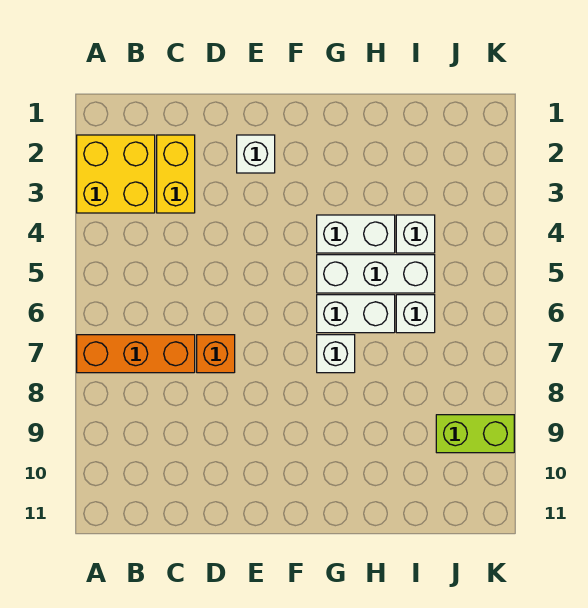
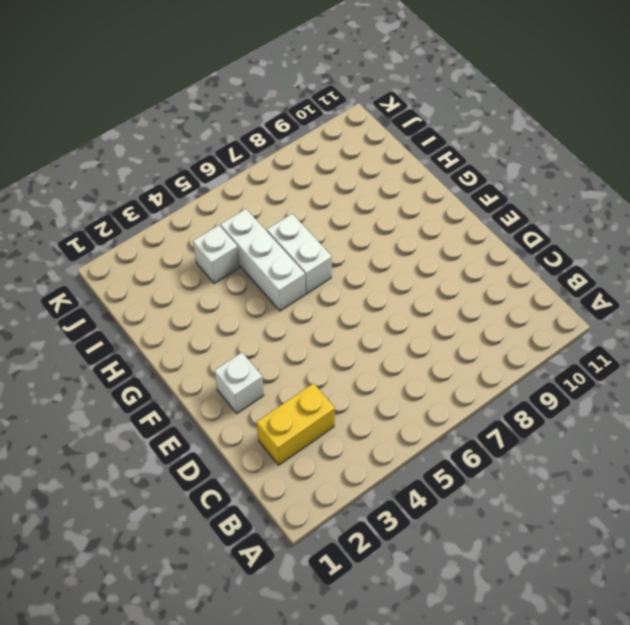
none -> yellow 2x2 brick [77,135,155,213]
none -> orange 1x3 brick [77,335,195,373]
none -> orange 1x1 brick [197,335,235,373]

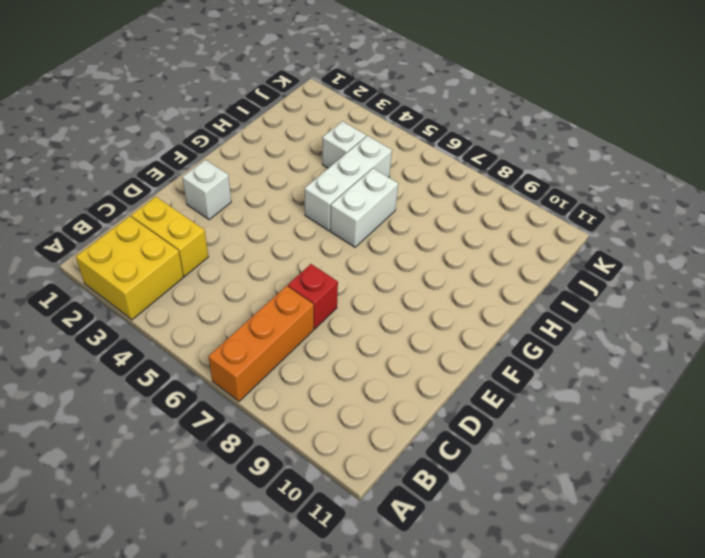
red 1x1 brick [288,264,338,329] -> orange 1x1 brick [197,335,235,373]
none -> white 1x2 brick [317,215,395,253]
none -> white 1x1 brick [317,335,355,373]
none -> white 1x1 brick [396,295,435,333]

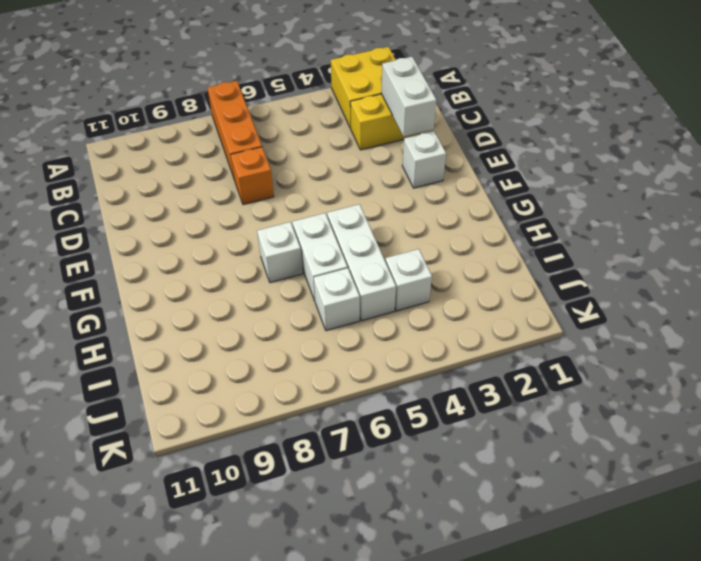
white 1x2 brick [381,57,436,137] -> white 1x2 brick moved to [317,215,395,253]
none -> lime 1x2 brick [436,415,514,453]

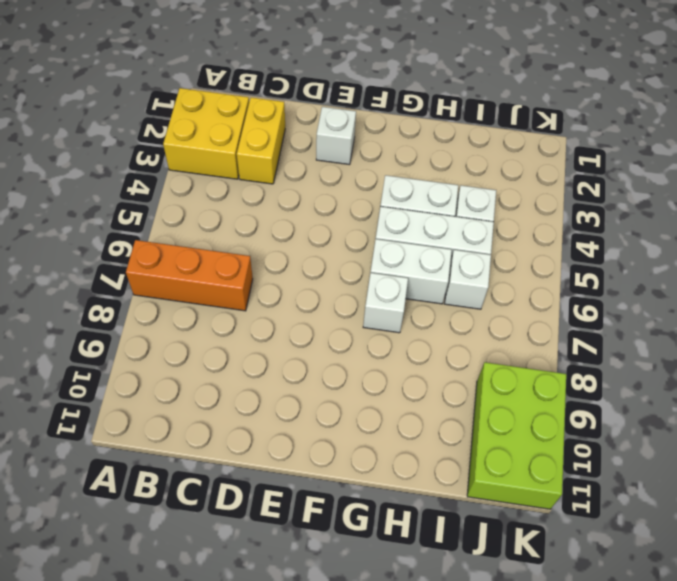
lime 2x3 brick [467,362,566,509] -> lime 1x2 brick [436,415,514,453]
none -> orange 1x1 brick [197,335,235,373]

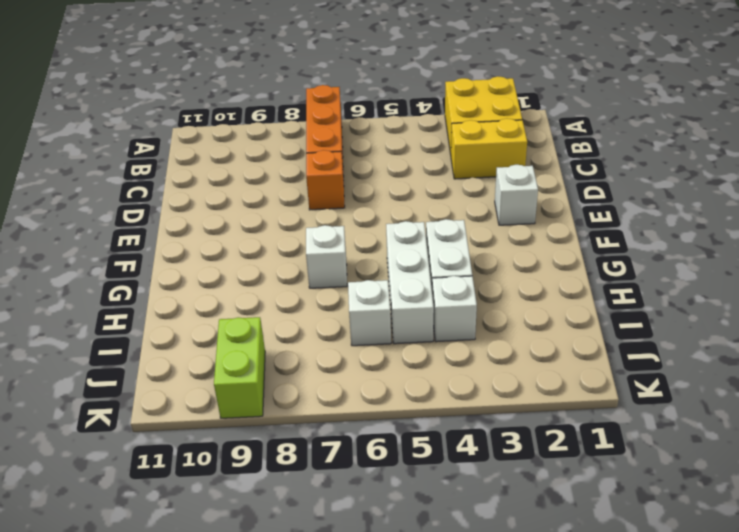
none -> white 1x2 brick [317,295,395,333]

